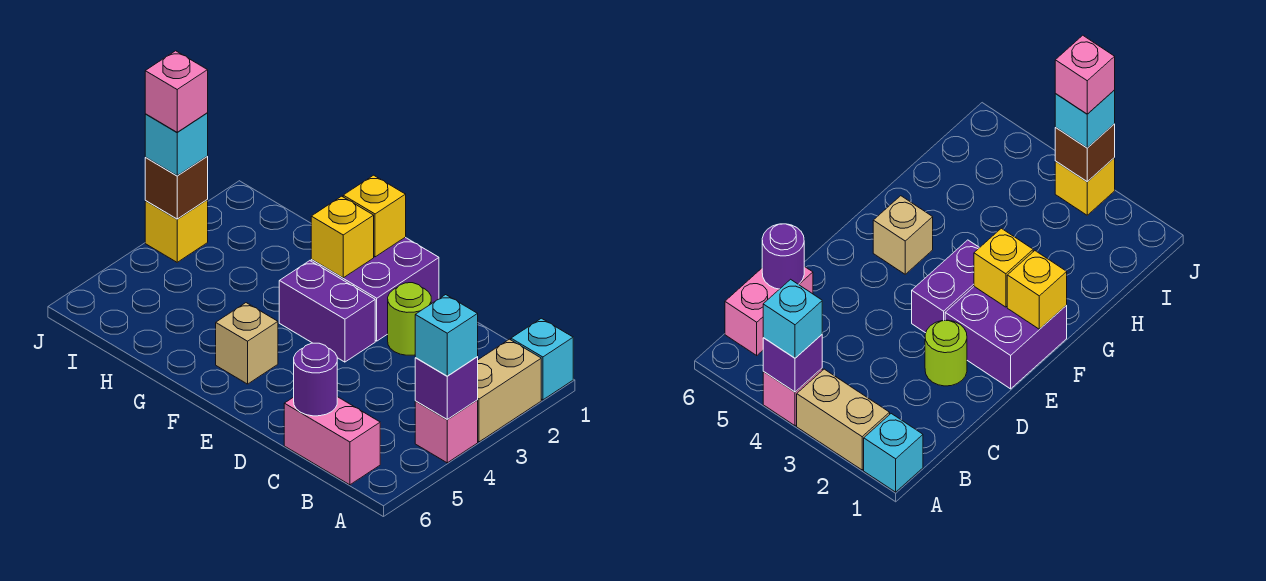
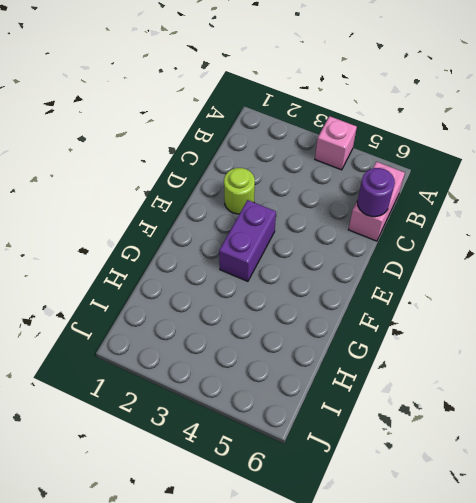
none -> cyan 1x1 brick [511,318,573,400]
none -> tan 1x2 brick [478,339,541,442]
none -> purple 2x2 brick [311,237,439,341]

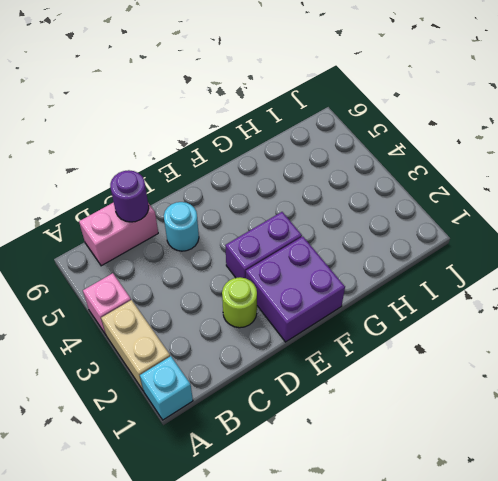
cyan 1x1 round brick [164,202,199,251] -> none
none -> tan 1x1 brick [216,303,278,384]
none -> yellow 1x1 brick [145,200,208,262]
none -> purple 1x1 brick [415,357,478,419]

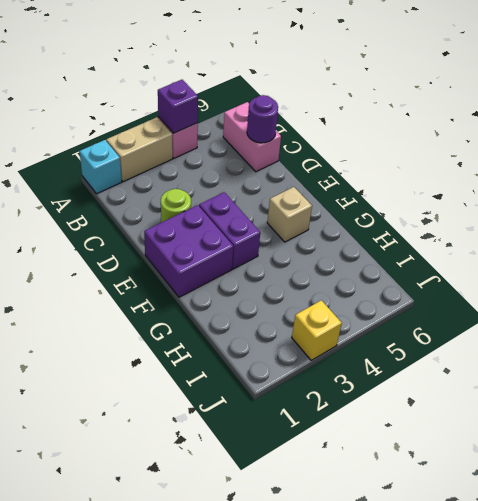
none -> yellow 1x1 brick [343,175,406,257]
none -> yellow 1x1 brick [311,196,374,278]
none -> brown 1x1 brick [145,157,208,219]

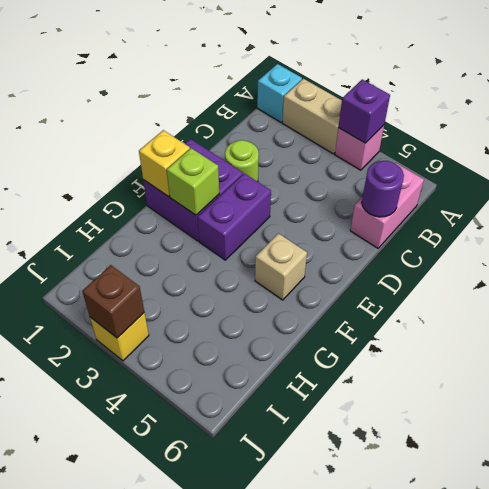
lime 1x1 brick [167,148,219,215] -> yellow 1x1 brick [311,196,374,278]
none -> cyan 1x1 brick [415,295,478,376]
none -> cyan 1x1 brick [145,113,208,176]
none -> pink 1x1 brick [145,51,208,132]

